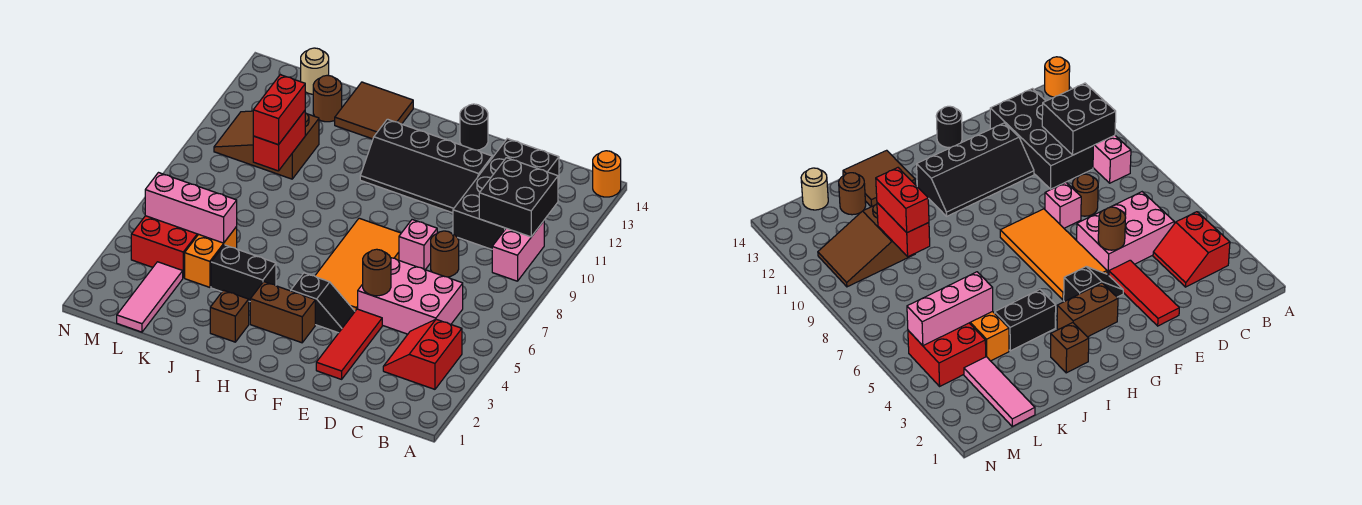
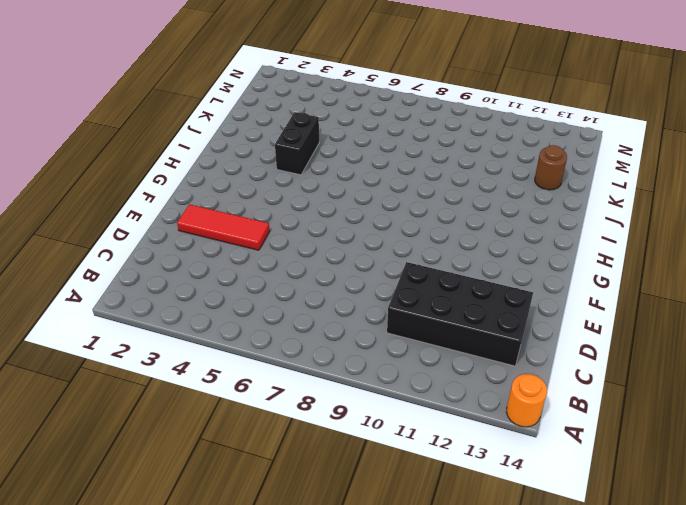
none -> red 2x2 slope [383,319,462,389]
none -> pink 1x2 brick [492,221,544,281]
none -> pink 2x3 brick [358,258,463,334]

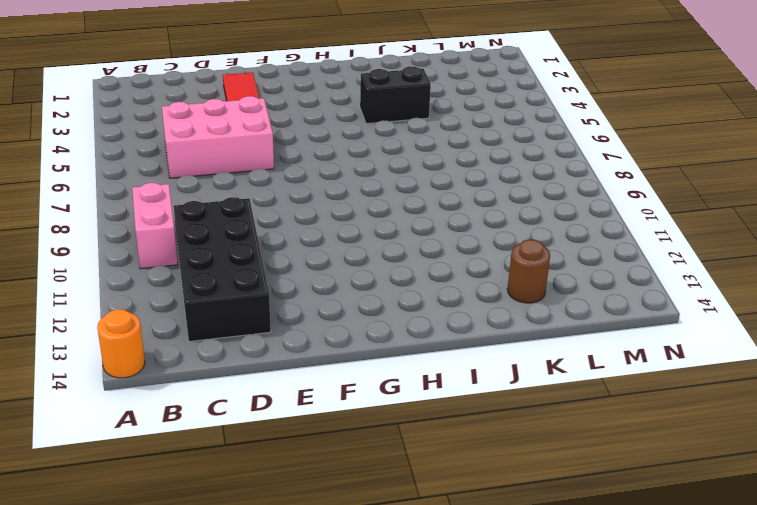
none -> red 2x2 slope [383,319,462,389]
none -> brown 1x1 round brick [431,231,459,277]
none -> pink 1x1 brick [399,220,437,270]

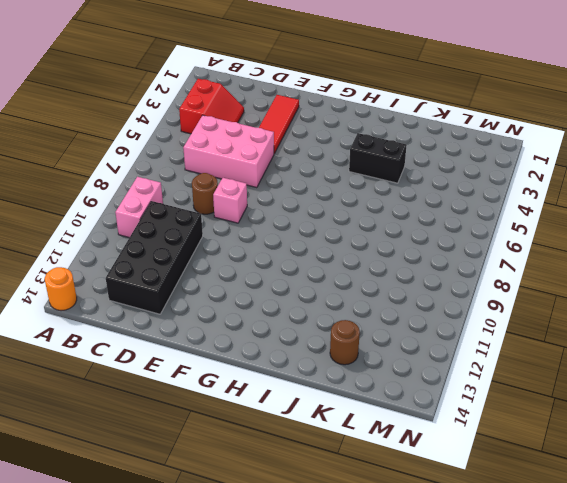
none -> black 2x4 slope [360,119,492,213]
none -> black 1x2 slope [291,273,355,333]
none -> orange 2x4 tile [315,218,401,311]

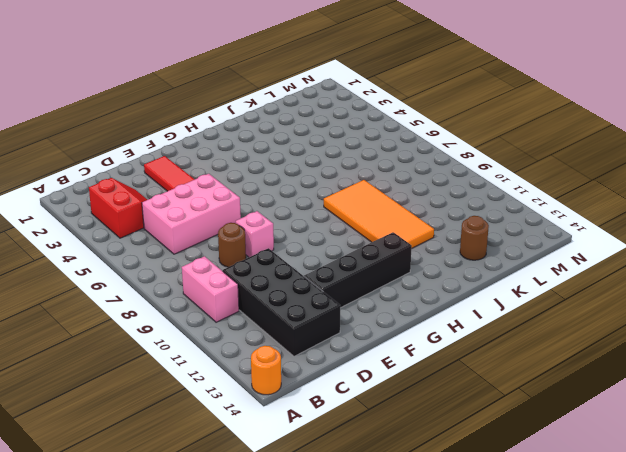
orange 2x4 tile [324,180,434,249] -> orange 2x4 tile moved to [315,218,401,311]
none -> black 1x2 slope [291,273,355,333]
none -> black 1x1 round brick [460,104,488,150]
none -> brown 1x2 brick [250,282,315,343]

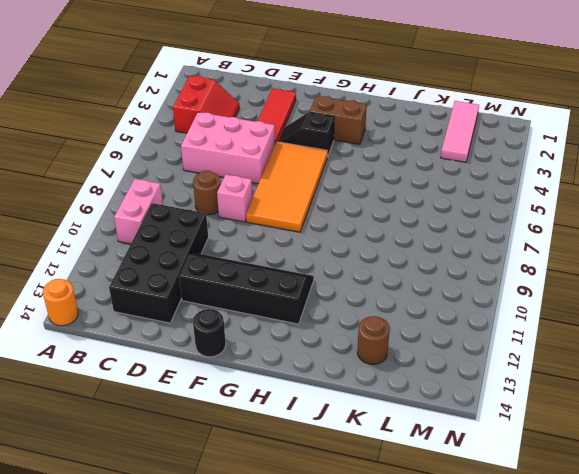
none -> brown 1x1 brick [210,290,249,342]
none -> black 1x2 brick [211,245,276,301]
none -> brown 2x2 tile [335,82,413,139]

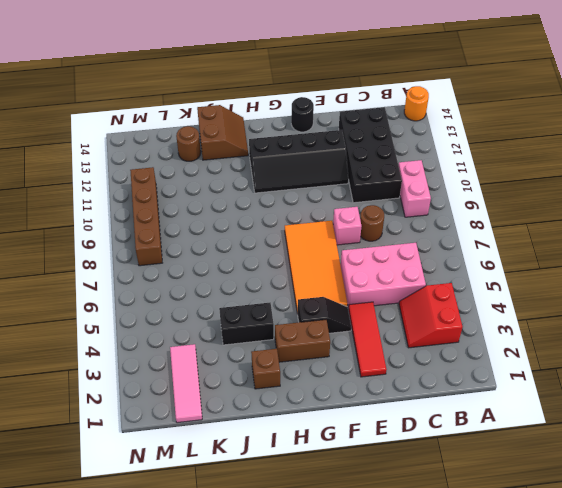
brown 2x2 slope [197,105,248,160] -> brown 2x2 tile [335,82,413,139]
brown 1x4 brick [130,167,162,266] -> brown 2x3 slope [214,111,319,179]
none -> orange 1x2 brick [185,227,237,287]
none -> red 2x2 brick [131,216,198,278]
none -> tan 1x1 round brick [301,48,329,94]

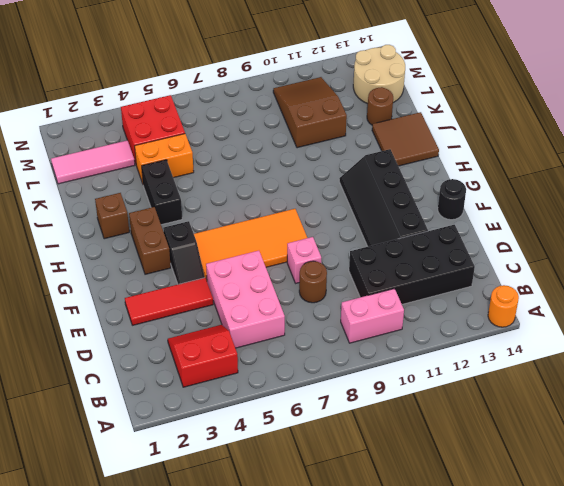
tan 2x2 round brick [353,45,405,104] -> tan 1x1 round brick [301,48,329,94]
none -> black 2x2 brick [479,158,558,237]
none -> brown 1x1 round brick [363,249,391,296]
none -> pink 1x3 brick [145,173,237,243]

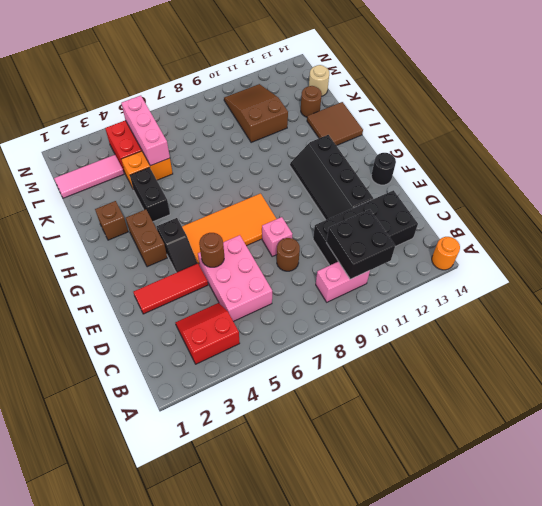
none -> red 1x2 brick [253,111,305,171]
none -> red 1x2 brick [253,75,305,145]

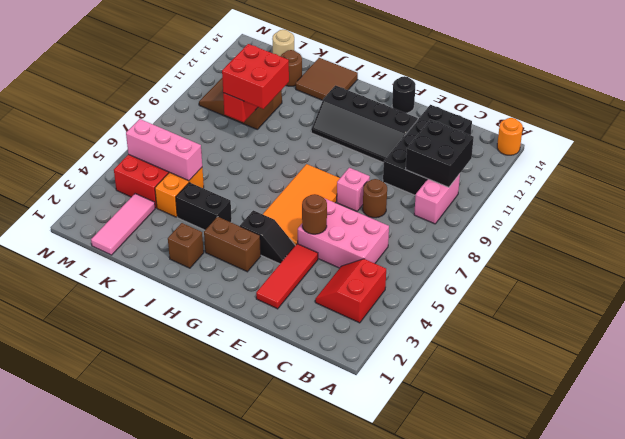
red 2x2 brick [222,44,289,109] -> red 1x2 brick [253,75,305,145]

